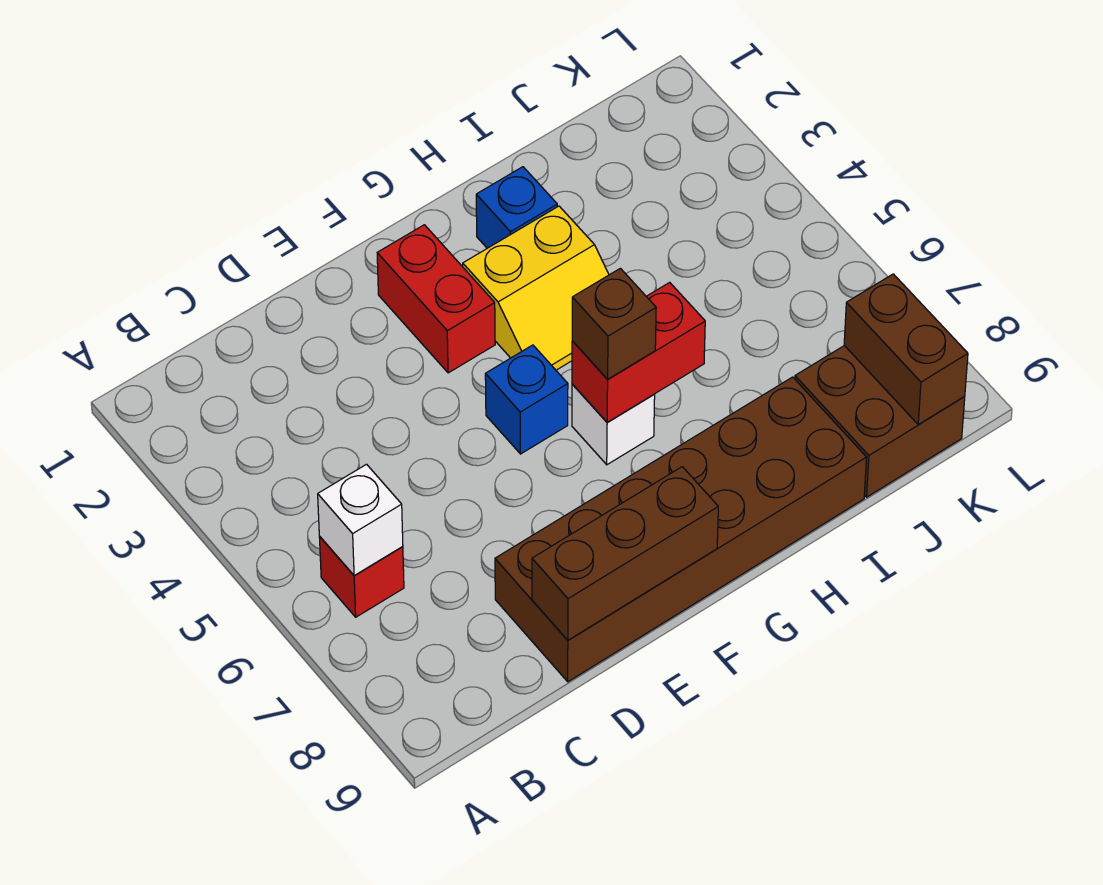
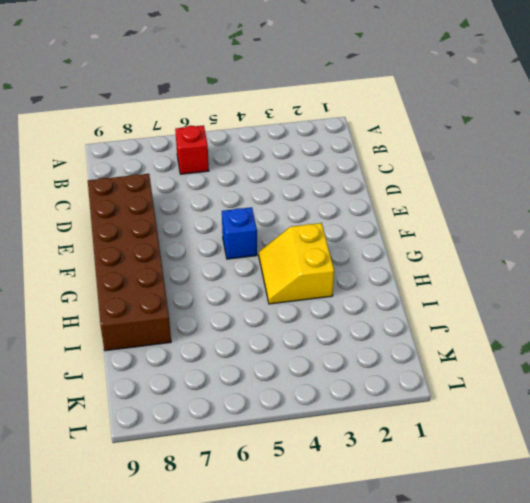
none -> red 1x2 brick [377,225,495,373]
none -> white 1x1 brick [572,384,655,465]
none -> blue 1x1 brick [476,167,557,248]

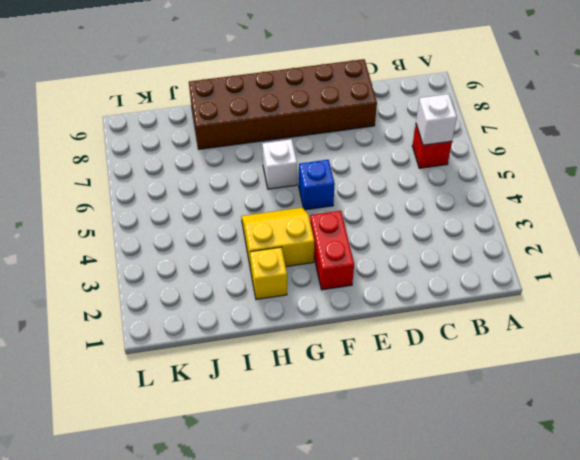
yellow 1x1 brick [250,247,287,299] -> blue 1x1 brick [476,167,557,248]
none -> brown 2x2 brick [795,346,965,497]
none -> brown 1x3 brick [532,467,718,640]
none -> red 1x2 brick [572,282,705,422]

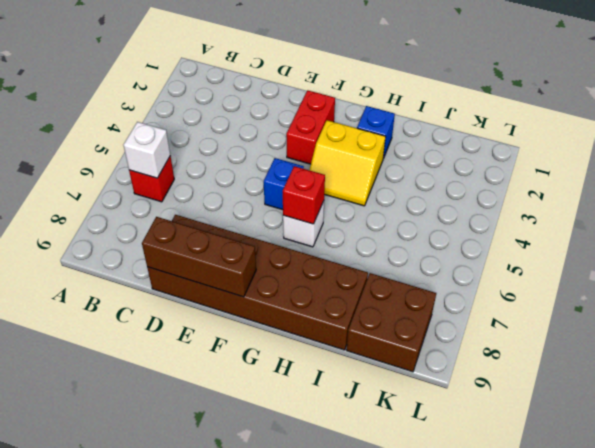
red 1x1 brick [283,166,325,224] -> red 1x2 brick [572,282,705,422]
none -> brown 1x2 brick [844,274,968,424]
none -> brown 1x1 brick [572,268,656,379]

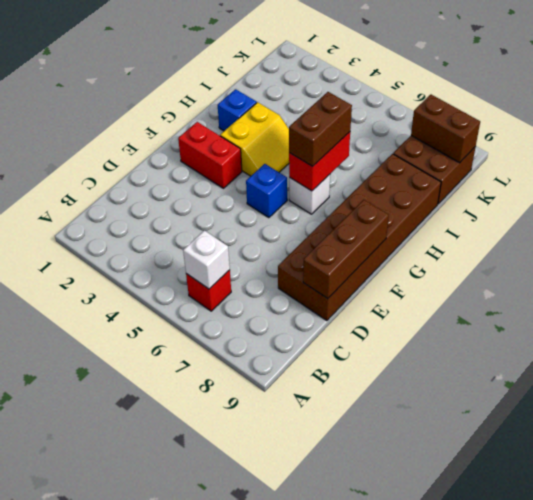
brown 1x2 brick [289,92,352,167] -> brown 1x1 brick [572,268,656,379]

